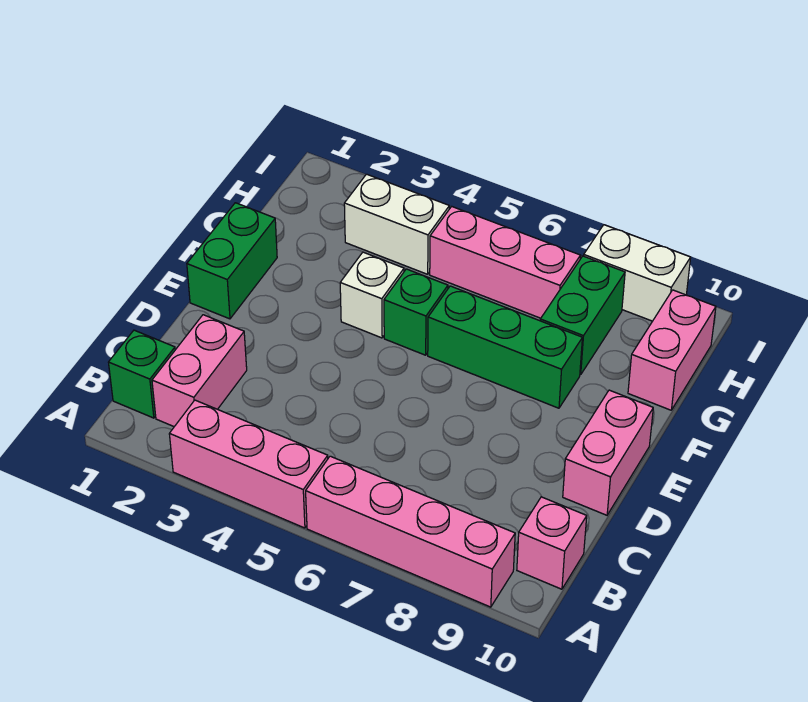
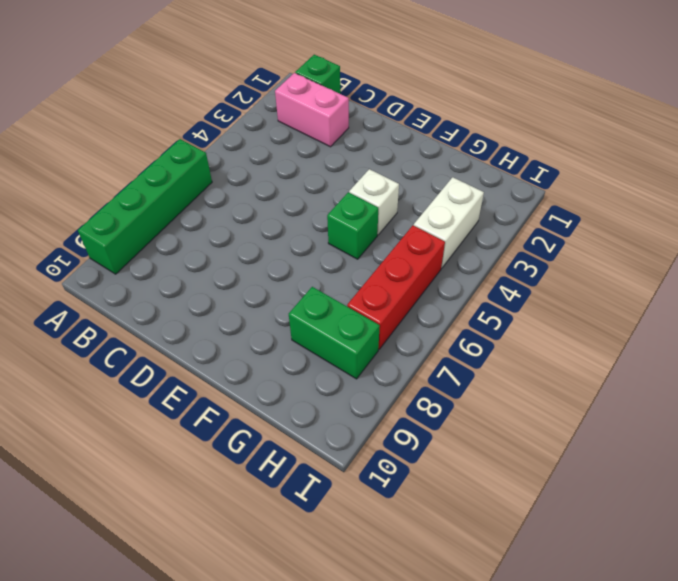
green 1x4 brick [78,139,212,274] -> pink 1x4 brick [306,456,515,607]
red 1x3 brick [347,225,445,349] -> pink 1x3 brick [430,206,581,318]
none -> pink 1x3 brick [169,400,328,528]
none -> pink 1x1 brick [517,497,587,589]
none -> pink 1x2 brick [563,390,653,515]

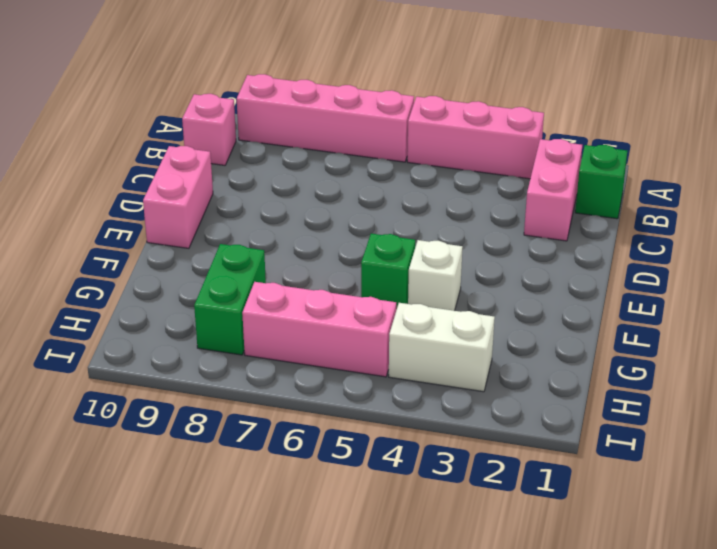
none -> green 1x2 brick [187,203,277,319]
none -> green 1x3 brick [428,286,582,408]
none -> pink 1x2 brick [628,290,716,410]

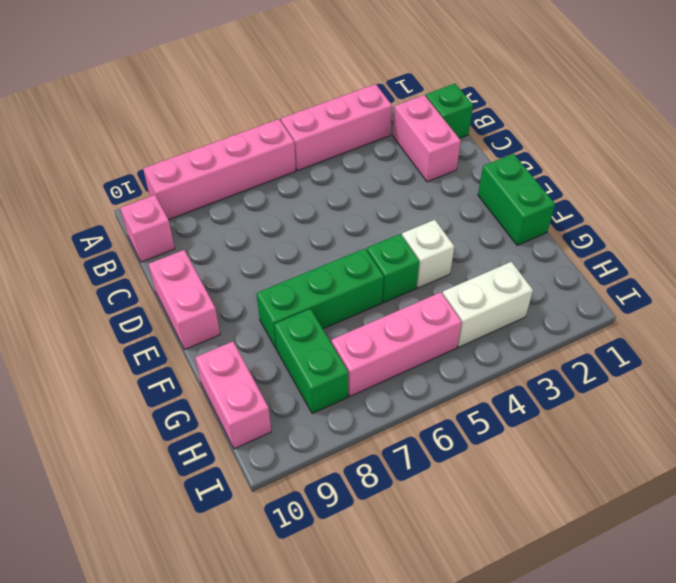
none -> white 1x2 brick [584,225,691,321]

